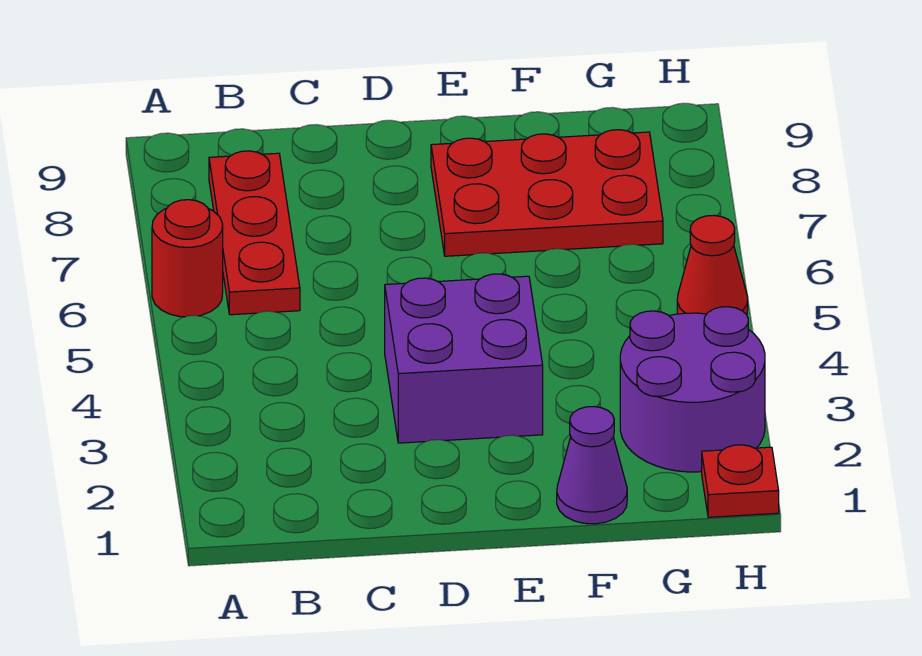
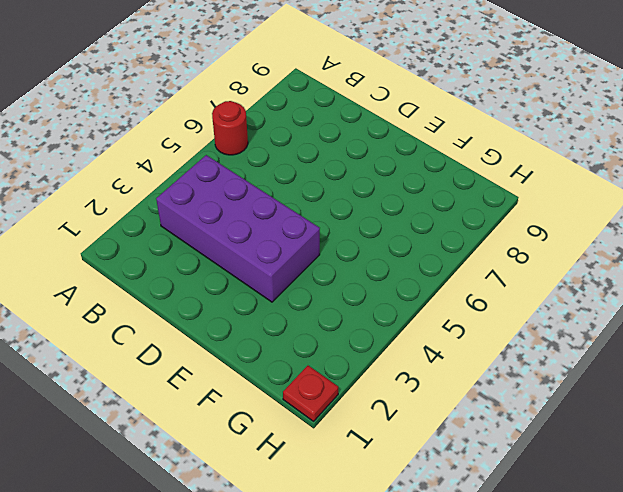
purple 2x4 brick [156,155,320,302] -> purple 2x2 brick [385,274,543,443]
none -> red 1x3 plate [209,151,300,315]
none -> red 2x3 plate [431,130,663,256]

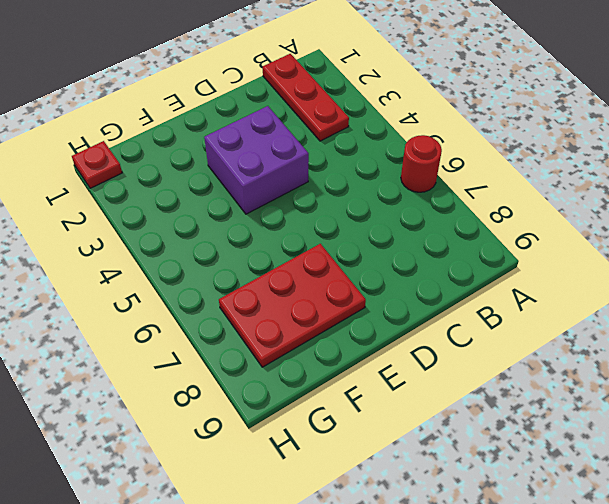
red 1x3 plate [263,54,349,141] -> red 1x3 plate moved to [209,151,300,315]
none -> purple 1x1 cone [557,406,627,524]
none -> purple 2x2 round brick [620,307,765,472]

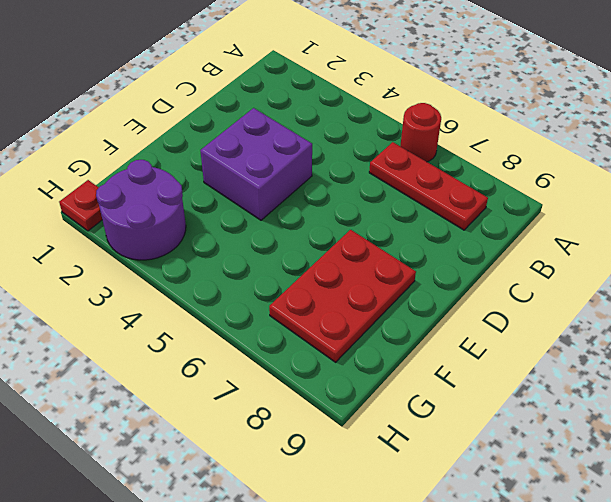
none -> purple 1x1 cone [557,406,627,524]
none -> red 1x1 cone [677,215,748,315]

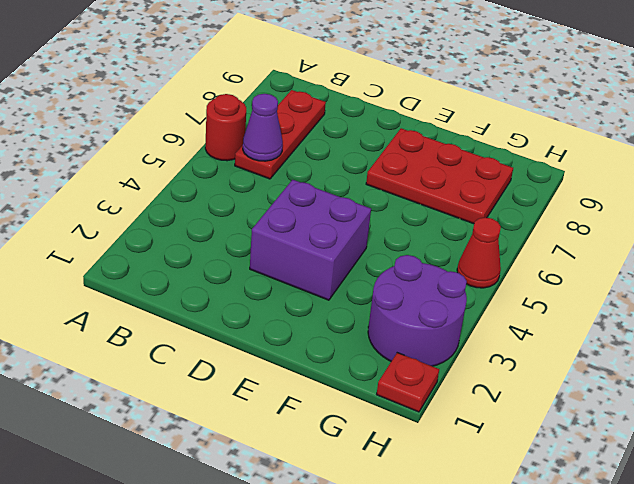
purple 1x1 cone [243,94,283,161] -> purple 1x1 cone moved to [557,406,627,524]

